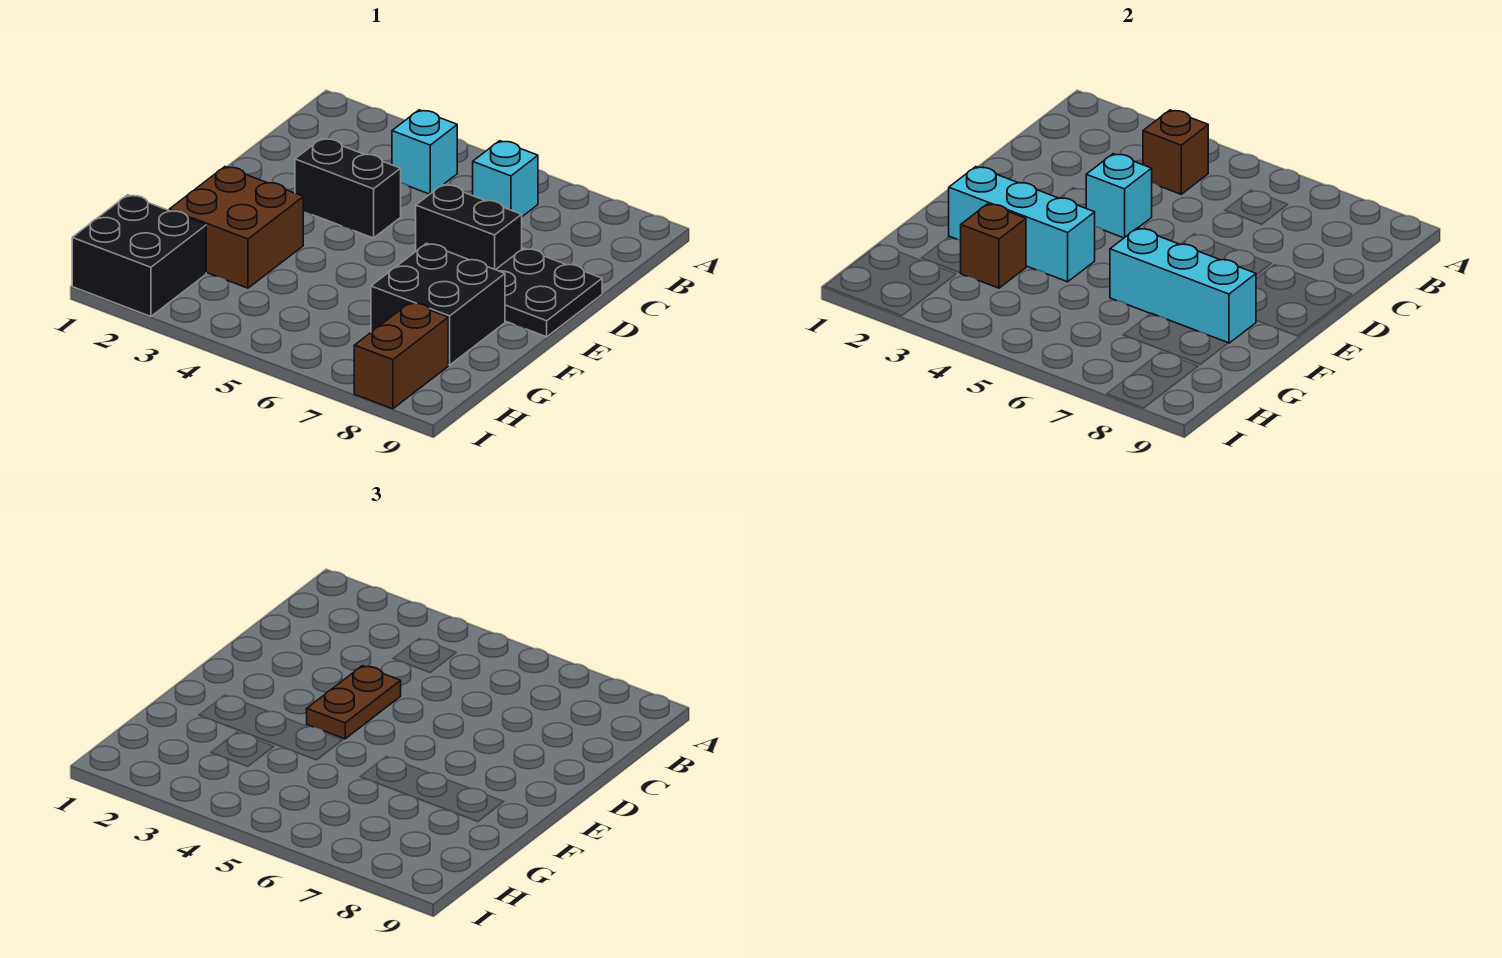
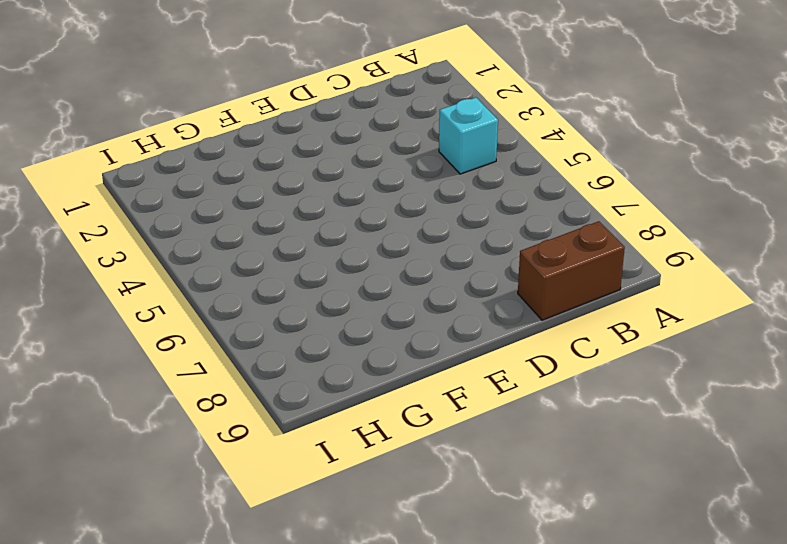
brown 1x2 brick [518,221,625,320] -> brown 1x2 brick moved to [354,303,448,409]
none -> cyan 1x1 brick [473,141,538,216]
none -> black 1x2 brick [295,138,401,238]
none -> black 1x2 brick [416,184,522,270]

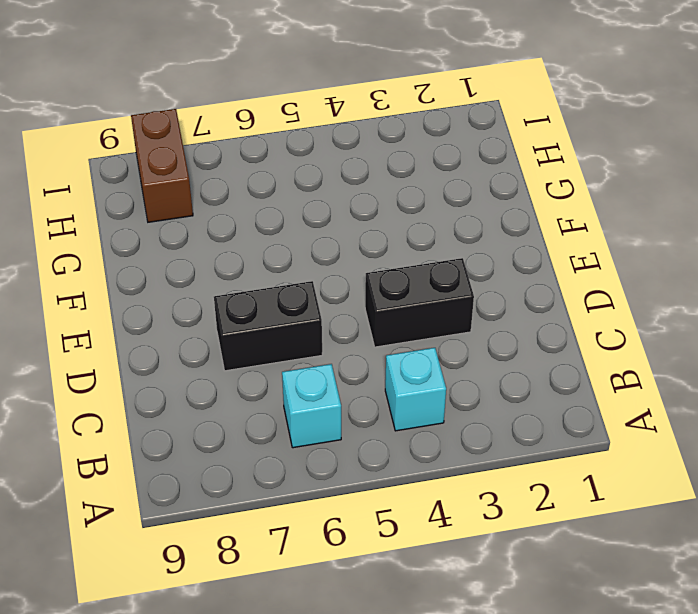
none -> black 2x2 plate [496,248,602,337]
none -> brown 2x2 brick [169,167,303,288]
none -> black 2x2 brick [371,244,505,365]

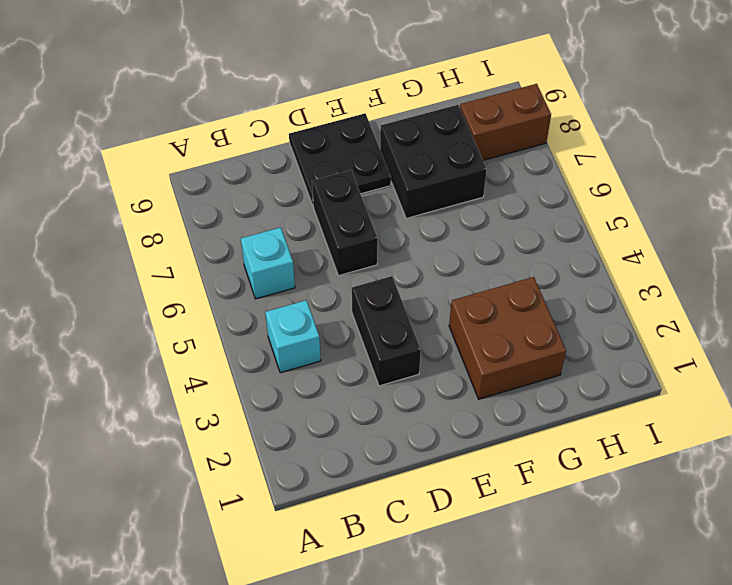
none -> black 2x2 brick [72,195,206,317]
none -> brown 1x1 brick [1143,110,1208,194]
none -> cyan 1x1 brick [1086,154,1152,238]

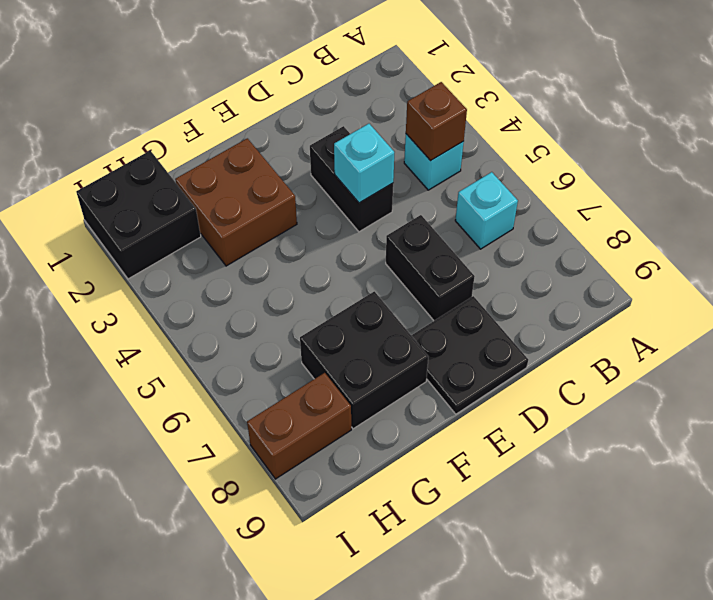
none -> cyan 1x3 brick [949,167,1095,282]
none -> cyan 1x3 brick [1110,228,1256,343]
none -> brown 1x1 brick [961,204,1026,288]

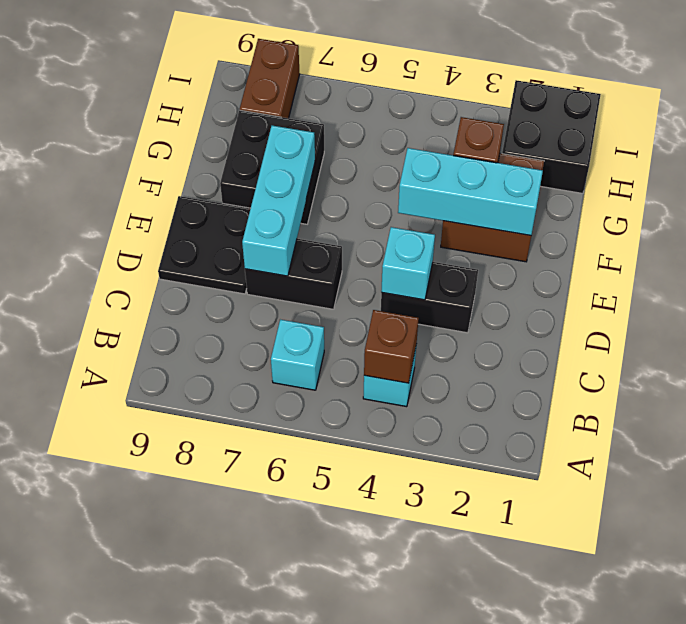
cyan 1x3 brick [242,126,315,276] -> cyan 1x3 brick turned to [1110,228,1256,343]
none -> brown 1x2 plate [307,666,401,739]

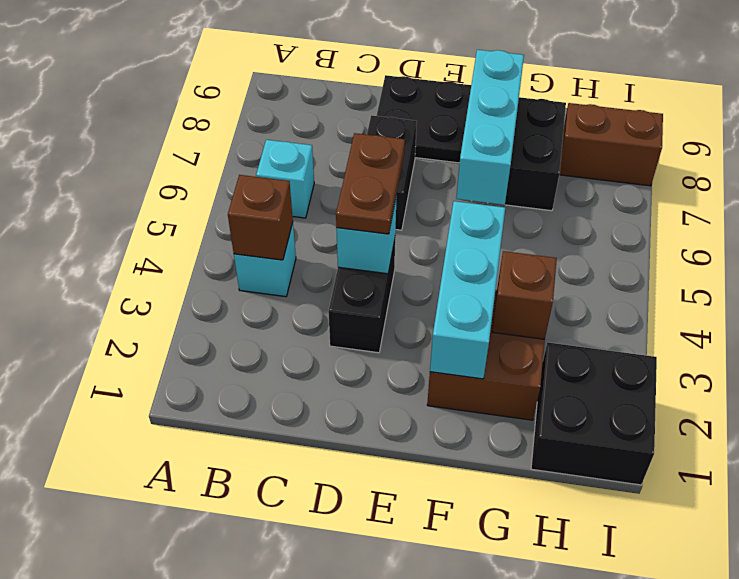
brown 1x2 plate [336,133,405,234] -> brown 1x2 plate turned to [307,666,401,739]

